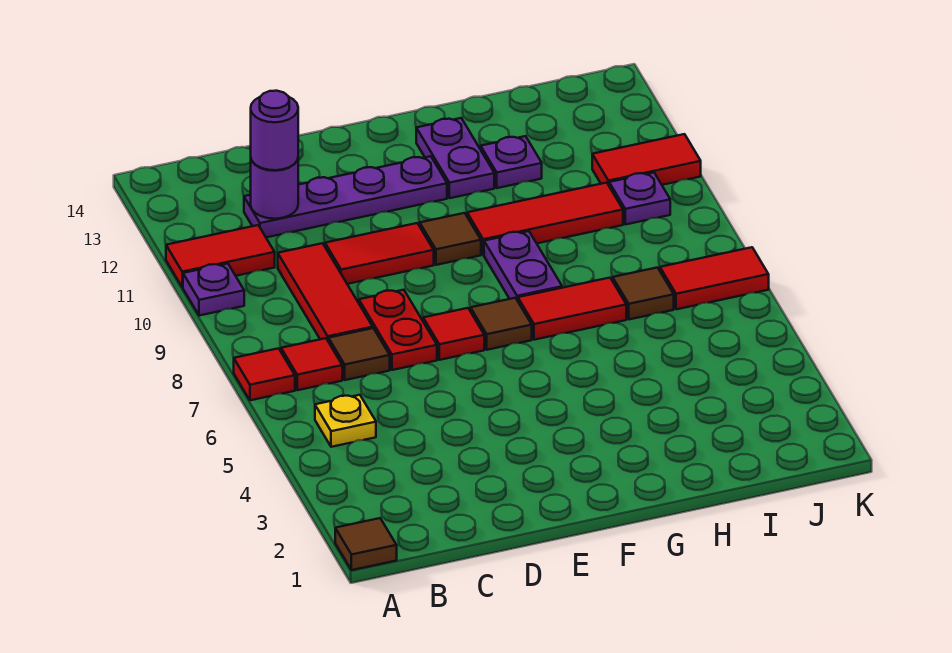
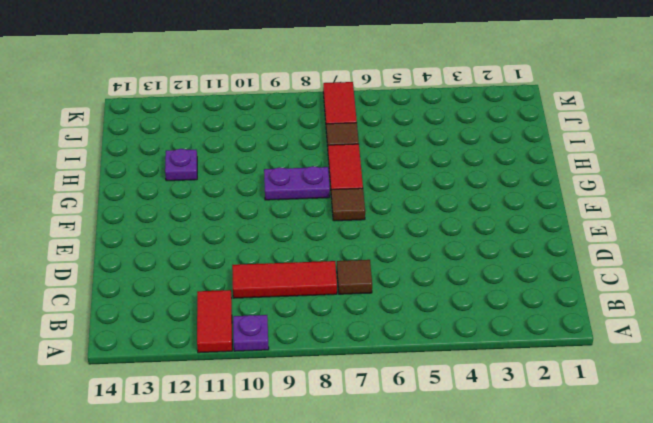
none -> brown 1x1 tile [335,518,397,570]
none -> red 1x1 tile [234,348,295,400]
none -> yellow 1x1 plate [315,395,376,447]

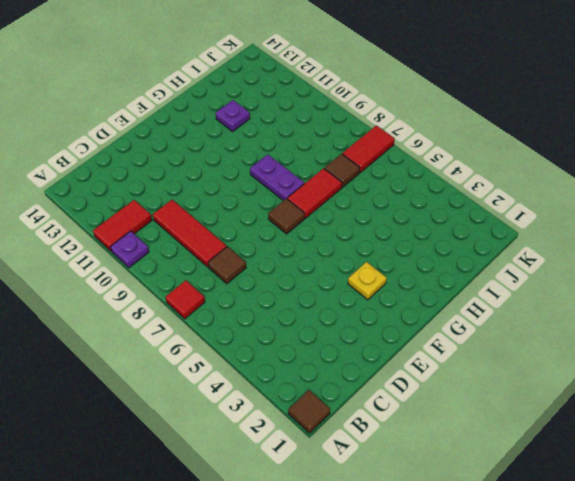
yellow 1x1 plate [348,262,387,300] -> yellow 1x1 plate moved to [315,395,376,447]
none -> red 1x1 tile [281,338,342,390]
none -> purple 1x4 plate [244,156,447,237]
none -> red 1x2 plate [359,290,437,370]

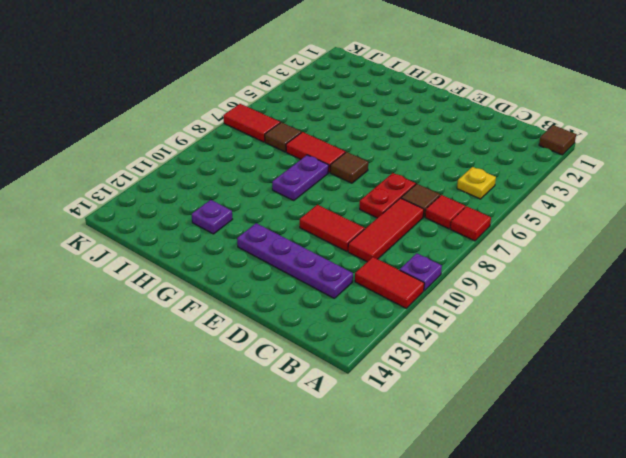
none -> red 1x1 tile [423,308,484,360]
none -> brown 1x1 tile [420,213,481,265]
none -> red 1x3 tile [467,183,623,255]

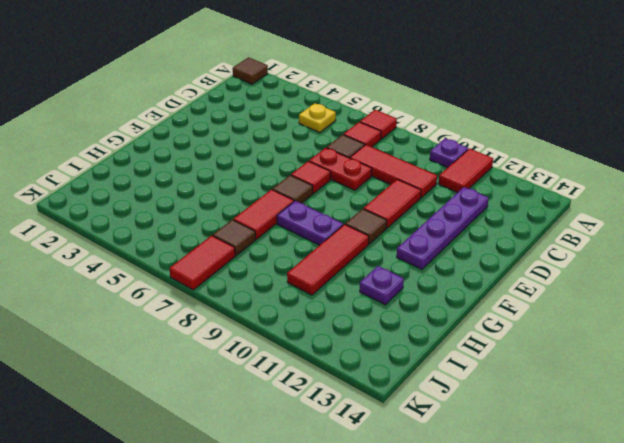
none -> purple 1x2 plate [416,118,494,198]
none -> purple 1x1 plate [609,173,670,225]
none -> red 1x2 tile [592,134,701,185]

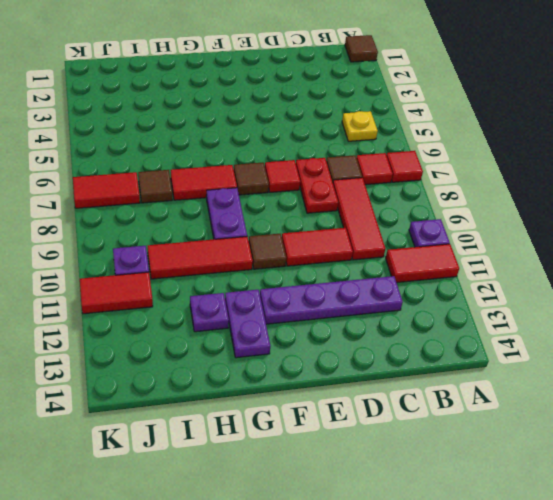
none -> purple 1x1 round brick [251,160,298,219]
none -> purple 1x1 round brick [251,91,298,170]

